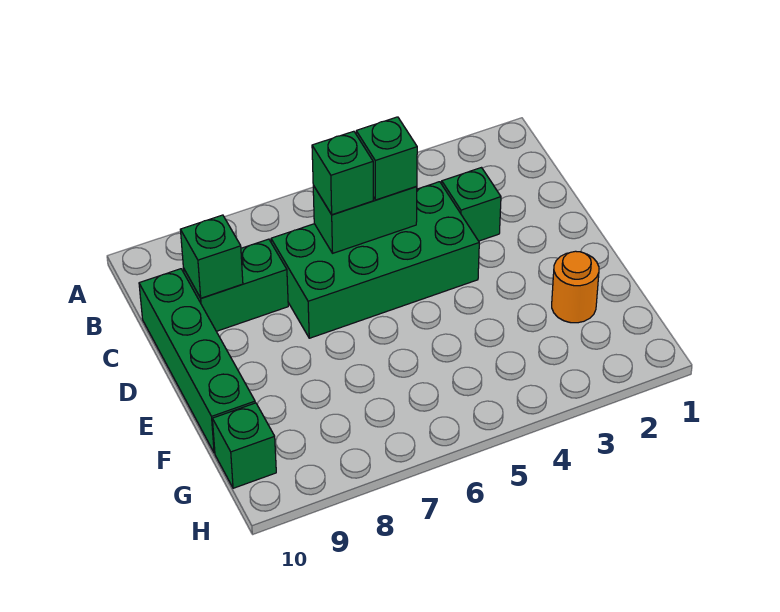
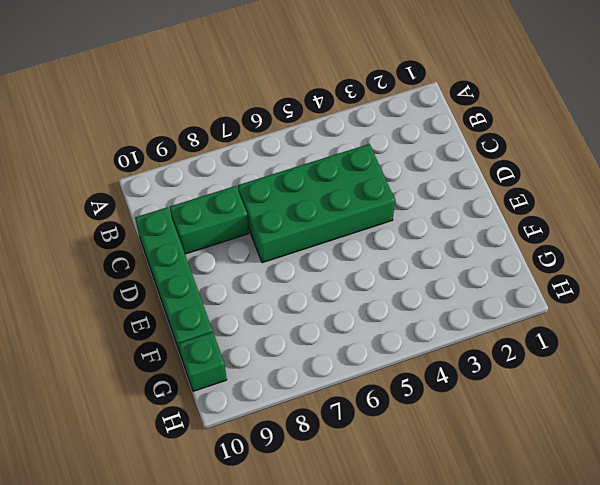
none -> green 1x1 brick [442,168,501,241]
none -> orange 1x1 round brick [552,251,599,323]

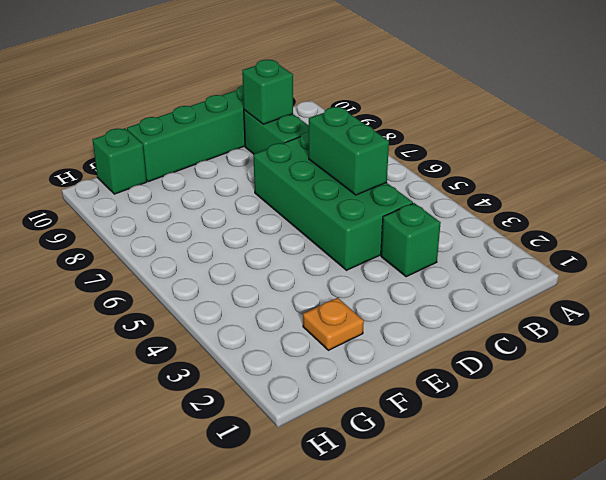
orange 1x1 plate [303,298,364,350] -> orange 1x1 round brick [552,251,599,323]
none -> green 1x1 brick [356,117,417,200]
none -> green 1x1 brick [312,131,373,215]

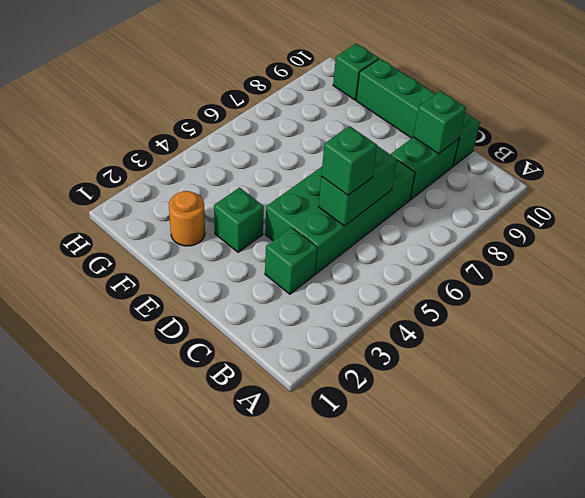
green 1x1 brick [214,188,264,252] -> green 1x1 brick moved to [312,131,373,215]

